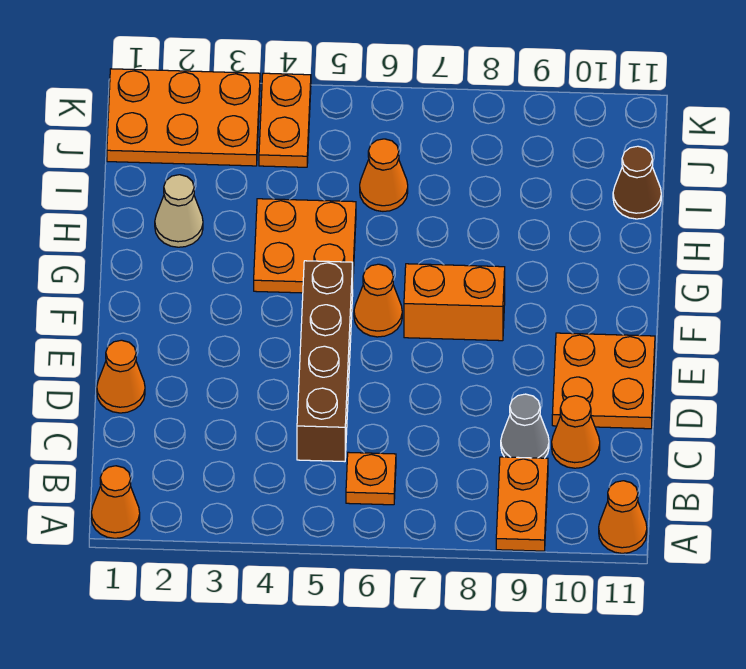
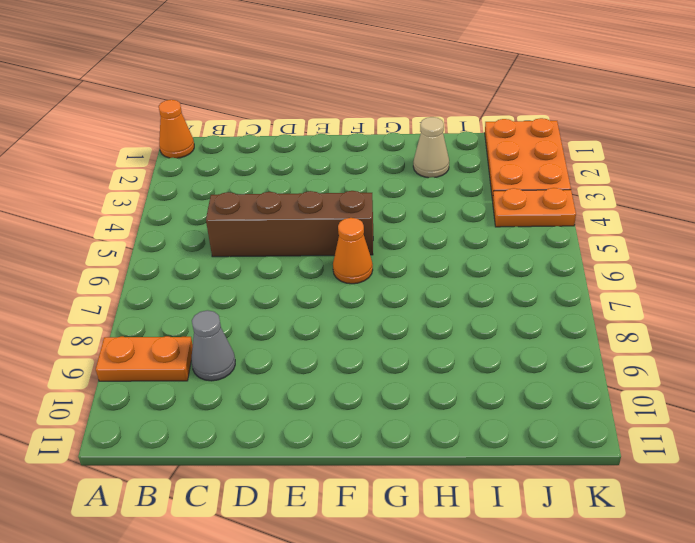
none -> orange 1x1 cone [599,481,647,553]
none -> orange 1x1 plate [346,452,396,505]
none -> orange 1x1 cone [552,396,600,468]

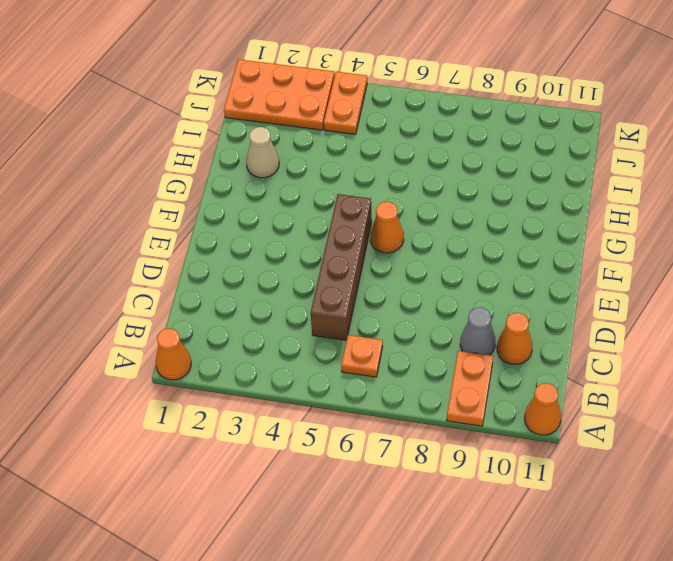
none -> orange 1x1 cone [97,340,145,413]
none -> orange 2x2 plate [552,333,655,429]
none -> orange 1x2 brick [404,264,505,341]

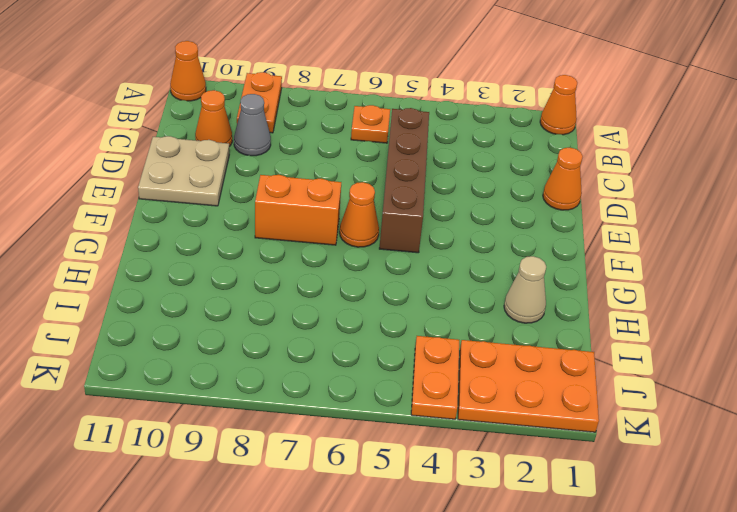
tan 2x2 plate [138,136,229,206] -> orange 2x2 plate [552,333,655,429]
none -> orange 2x2 plate [254,199,356,293]
none -> orange 1x1 cone [360,139,408,211]
none -> brown 1x1 cone [613,146,661,219]

